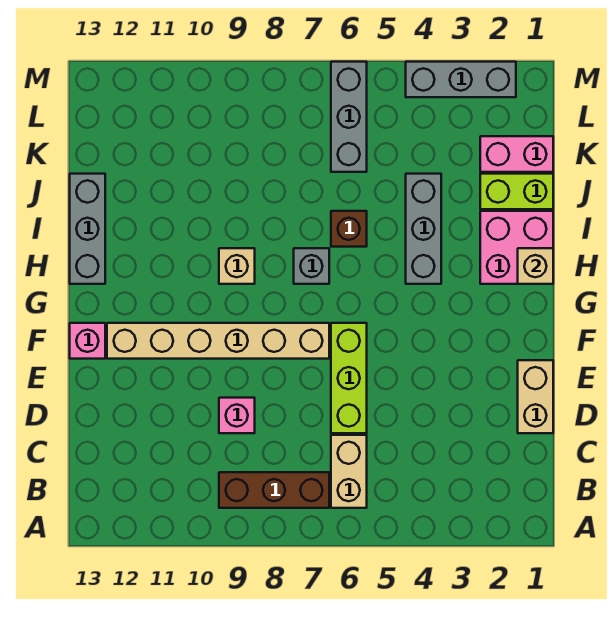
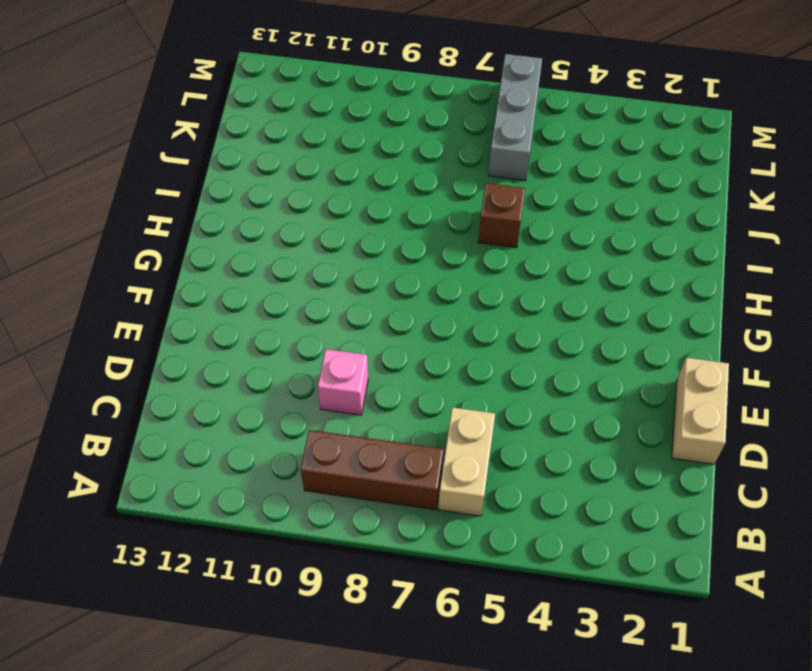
none -> lime 1x3 brick [331,323,367,433]
none -> tan 1x6 brick [107,323,329,359]
none -> pink 1x1 brick [70,323,105,359]

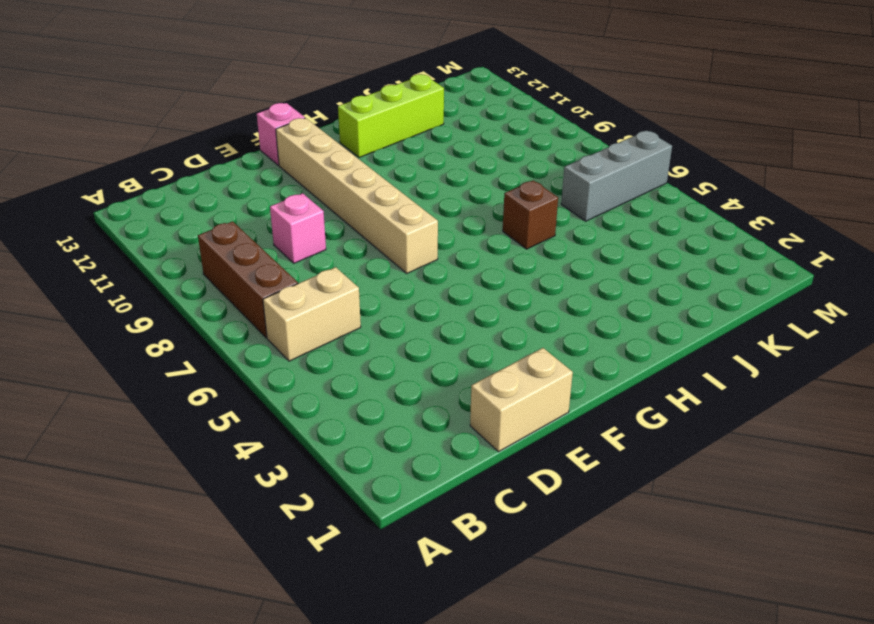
lime 1x3 brick [338,74,444,158] -> lime 1x3 brick moved to [331,323,367,433]
none -> pink 2x2 brick [480,211,553,284]
none -> grey 1x3 brick [406,174,441,284]
none -> grey 1x1 brick [294,248,329,284]

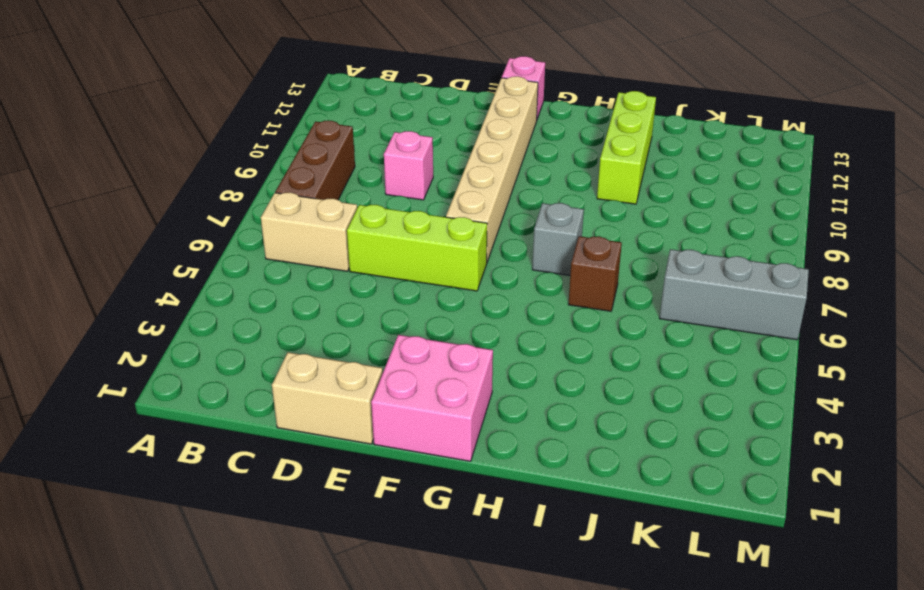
pink 2x2 brick [371,335,493,461] -> pink 2x2 brick moved to [480,211,553,284]
lime 1x3 brick [597,91,656,204] -> none
none -> grey 1x3 brick [406,174,441,284]
none -> tan 1x1 brick [219,248,255,284]
none -> grey 1x3 brick [70,174,105,284]

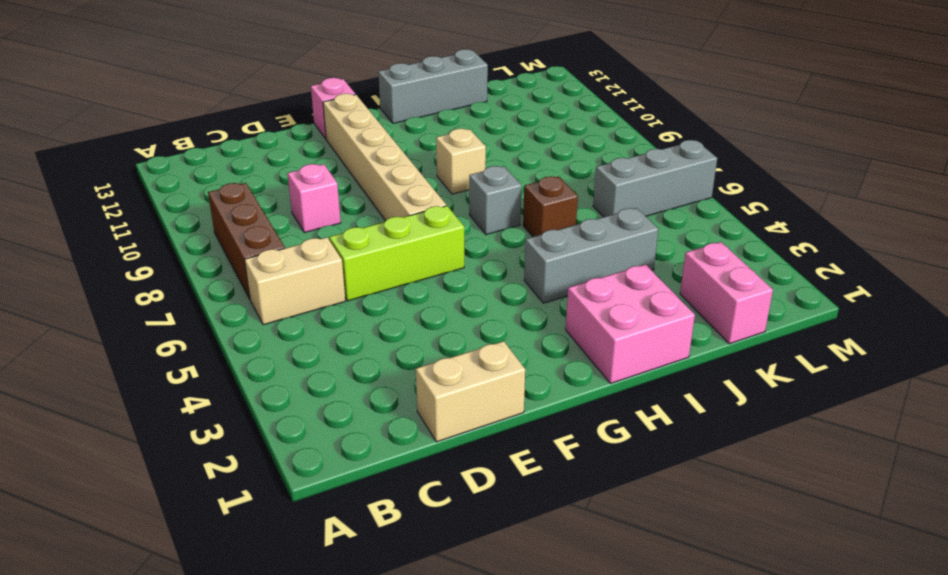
none -> lime 1x2 brick [480,174,553,209]
none -> grey 1x3 brick [406,62,516,97]
none -> tan 1x1 brick [518,248,553,284]

